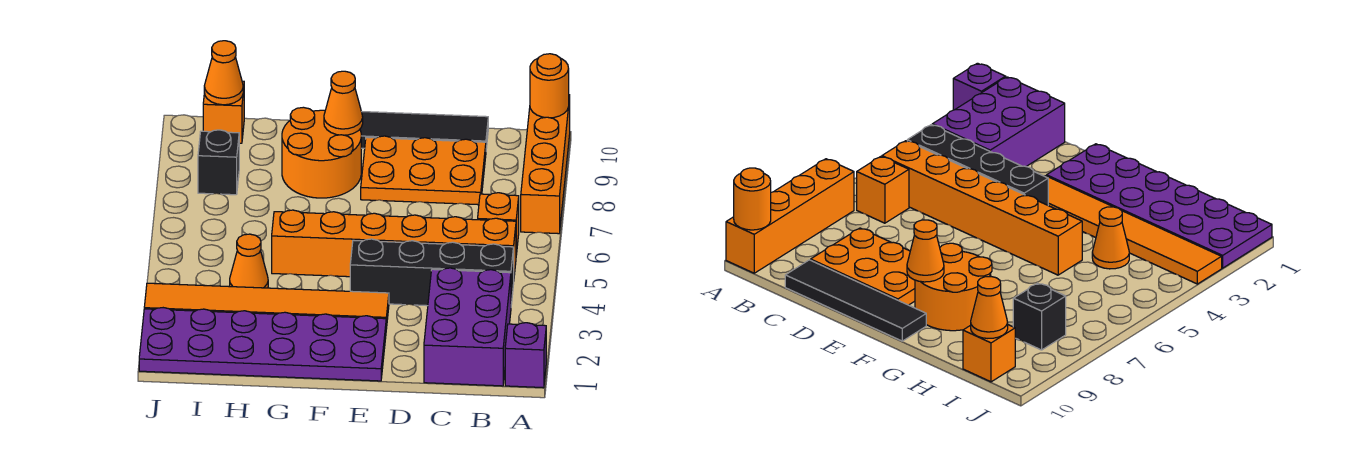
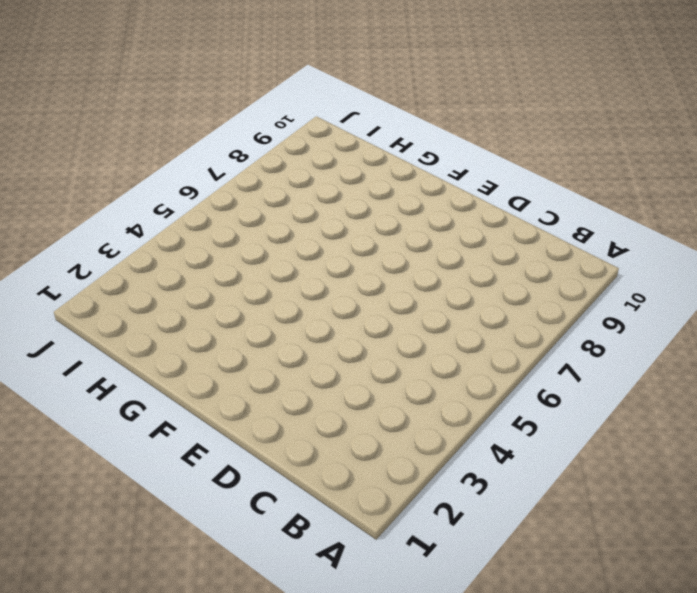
none -> purple 1x1 brick [505,323,546,388]
none -> orange 1x4 brick [521,95,570,234]
none -> purple 2x3 brick [424,268,511,386]

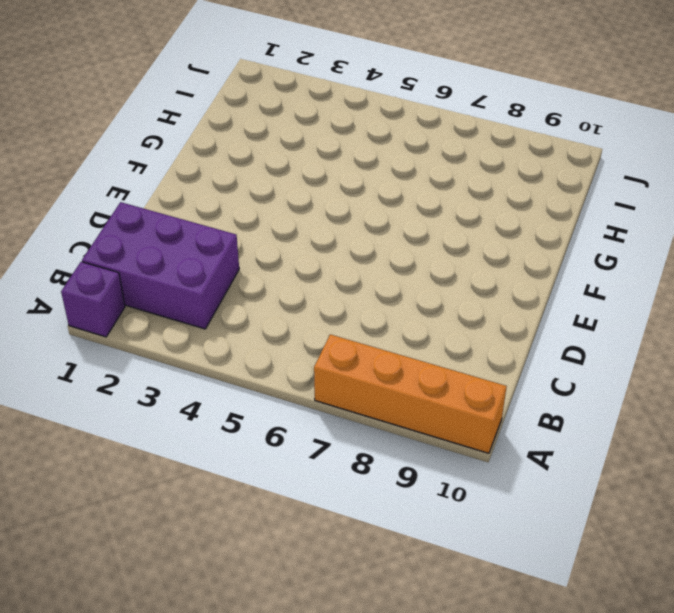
none -> black 1x4 brick [350,239,514,306]
none -> orange 1x6 brick [272,210,516,277]
none -> orange 1x1 brick [478,193,519,255]

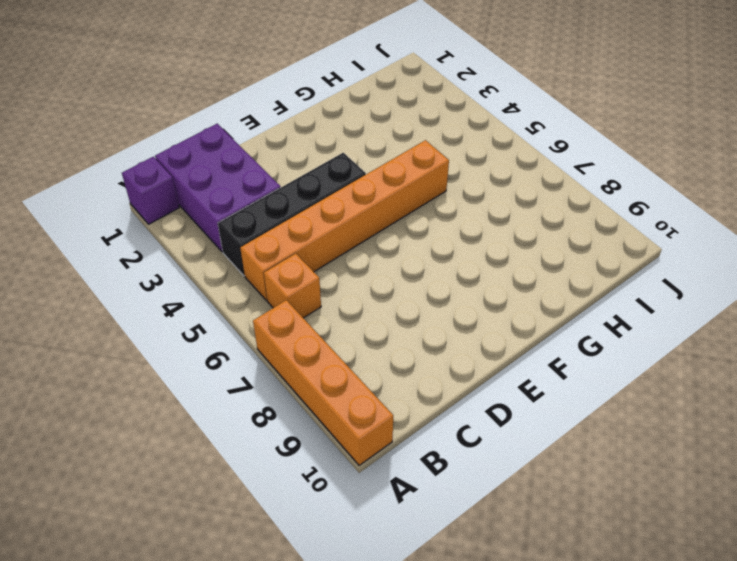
none -> orange 2x3 plate [361,136,486,205]
none -> black 1x4 tile [360,112,488,148]
none -> purple 2x6 plate [139,308,386,381]

